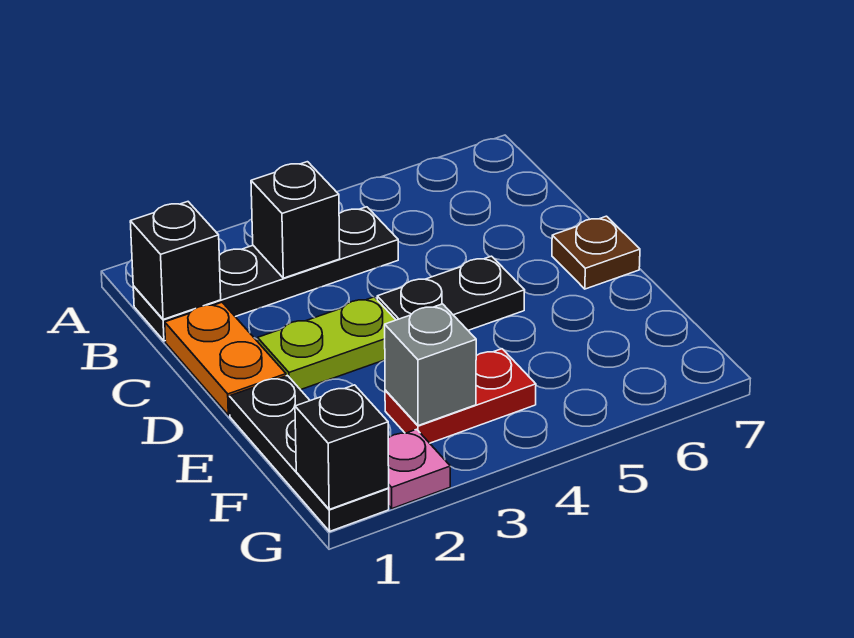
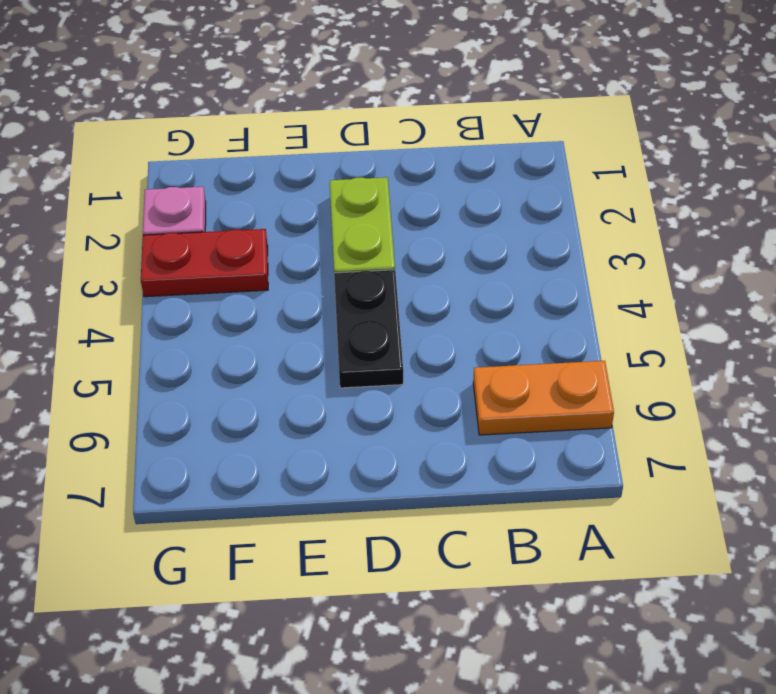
orange 1x2 plate [473,361,614,435] -> orange 1x2 plate moved to [165,302,286,415]
red 1x2 plate [141,229,268,297] -> red 1x2 plate turned to [385,349,536,443]
none -> black 1x4 plate [133,207,398,341]
none -> brown 1x1 plate [552,216,640,289]
none -> black 1x3 plate [229,376,389,531]

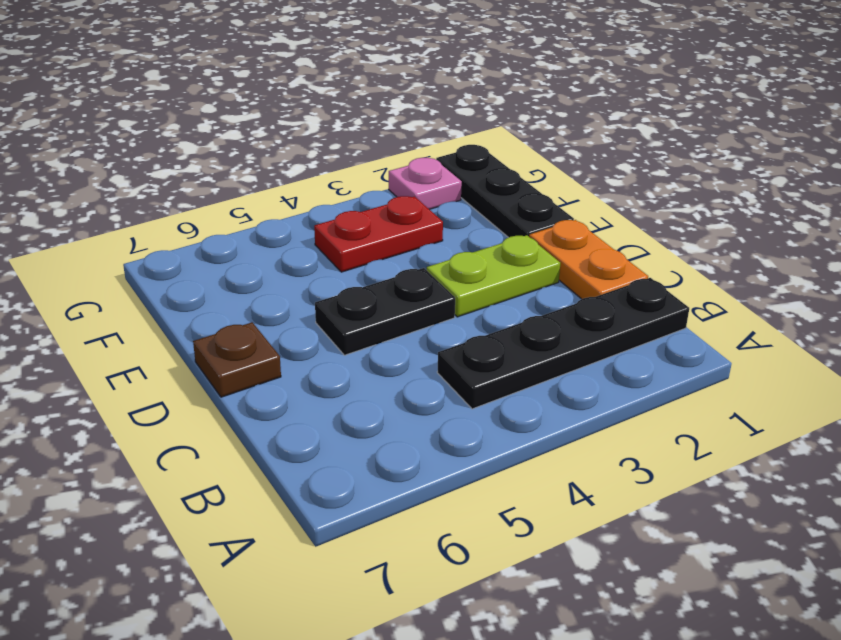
none -> black 1x1 brick [130,202,221,319]
none -> black 1x1 brick [251,162,340,278]
none -> grey 1x1 brick [385,304,476,426]

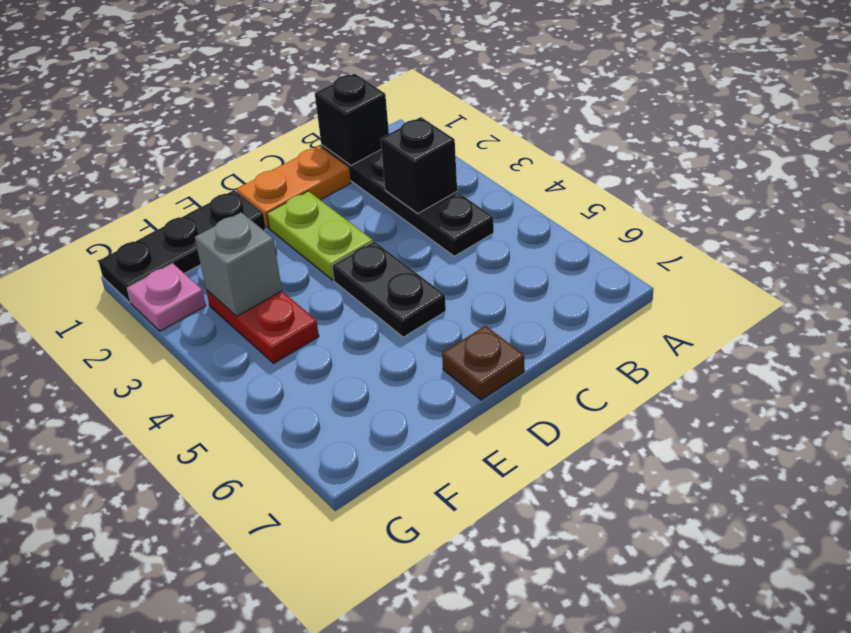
none -> black 1x1 brick [295,385,389,509]

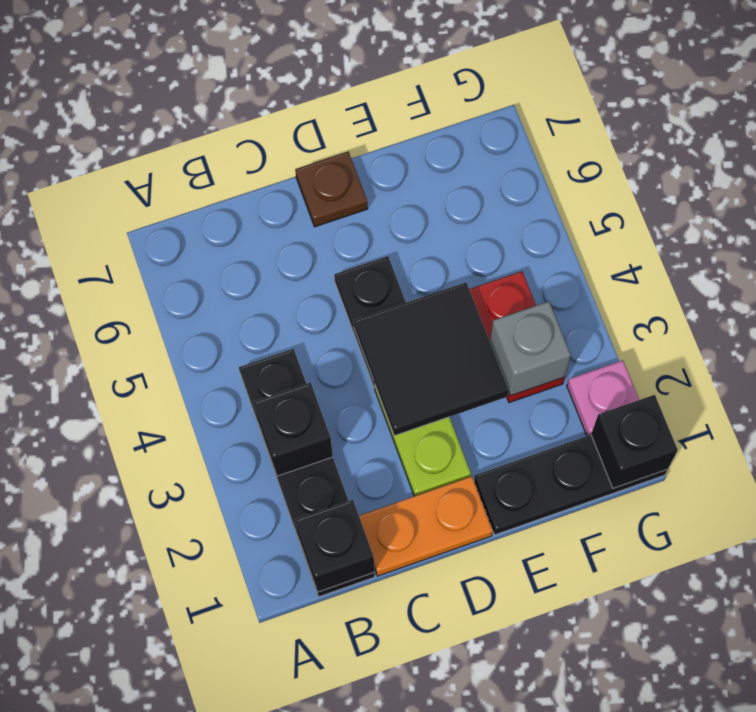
black 2x2 tile [354,283,509,436] -> none

